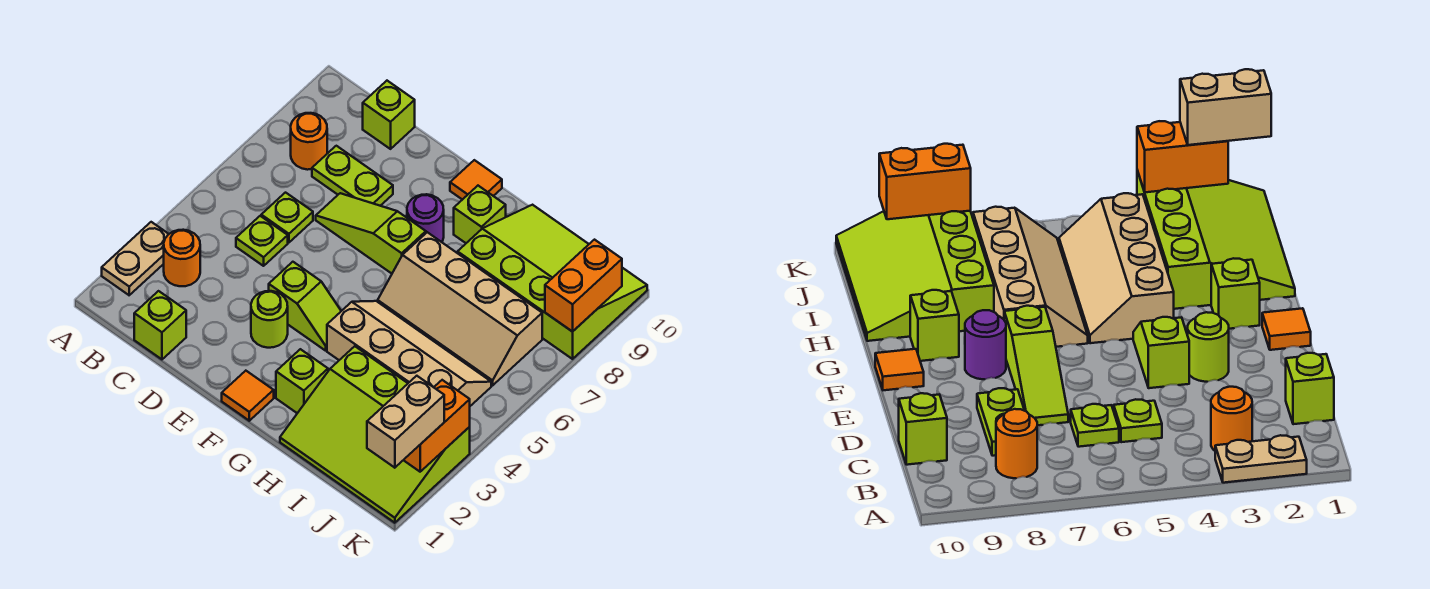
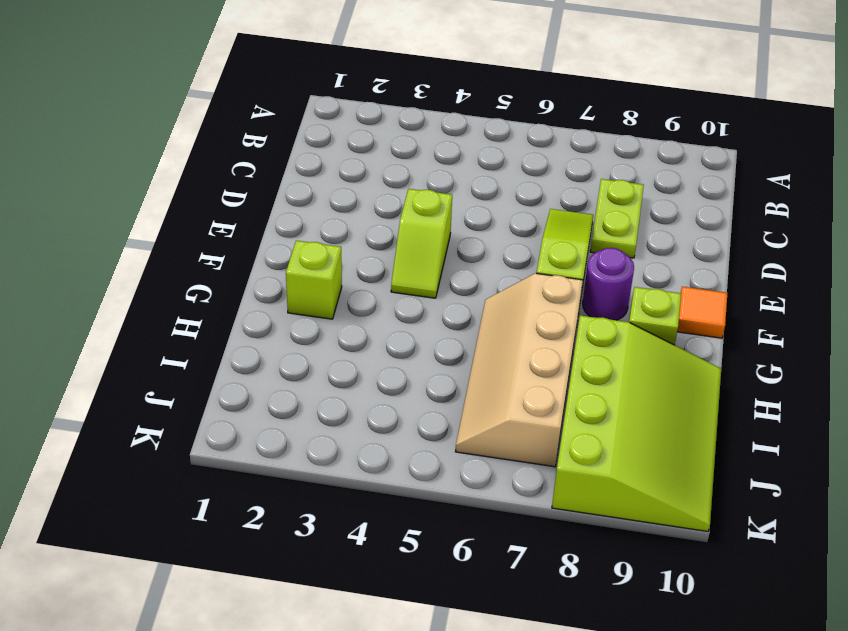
none -> tan 1x2 plate [102,222,169,295]
none -> orange 1x1 round brick [164,230,200,286]
none -> orange 1x1 round brick [291,113,327,170]

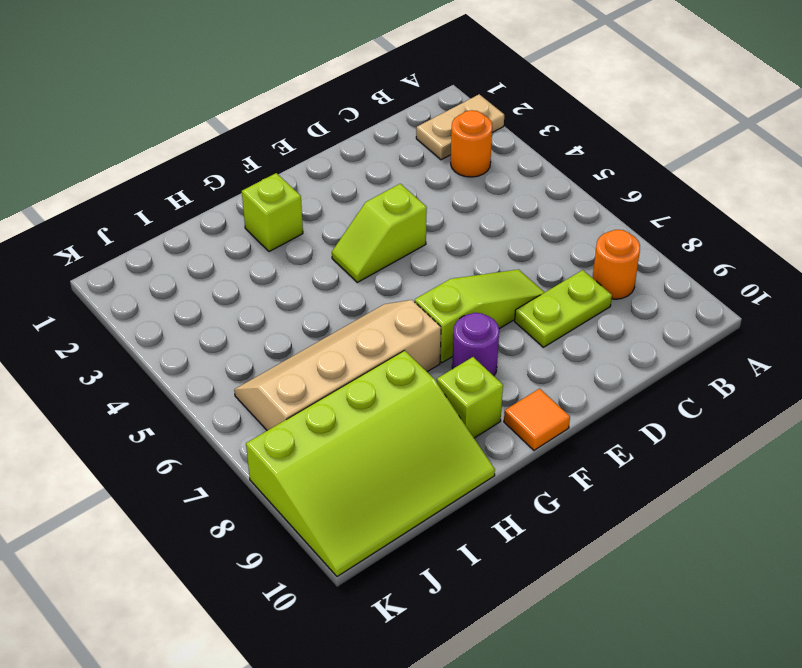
tan 1x2 plate [416,94,504,160] -> tan 1x2 plate turned to [102,222,169,295]
none -> lime 1x1 brick [134,291,186,359]
none -> lime 1x1 plate [236,216,288,266]
none -> lime 1x1 plate [261,193,313,242]

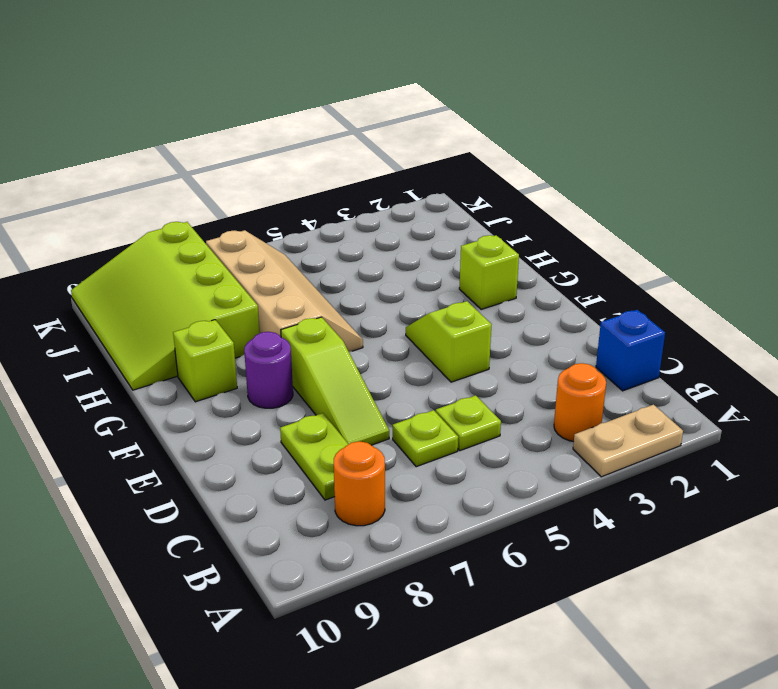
blue 1x1 brick [596,310,665,391] -> lime 1x1 brick [134,291,186,359]
none -> lime 1x1 brick [363,81,415,149]
none -> lime 1x1 round brick [251,291,288,348]
none -> orange 1x1 tile [222,371,274,421]

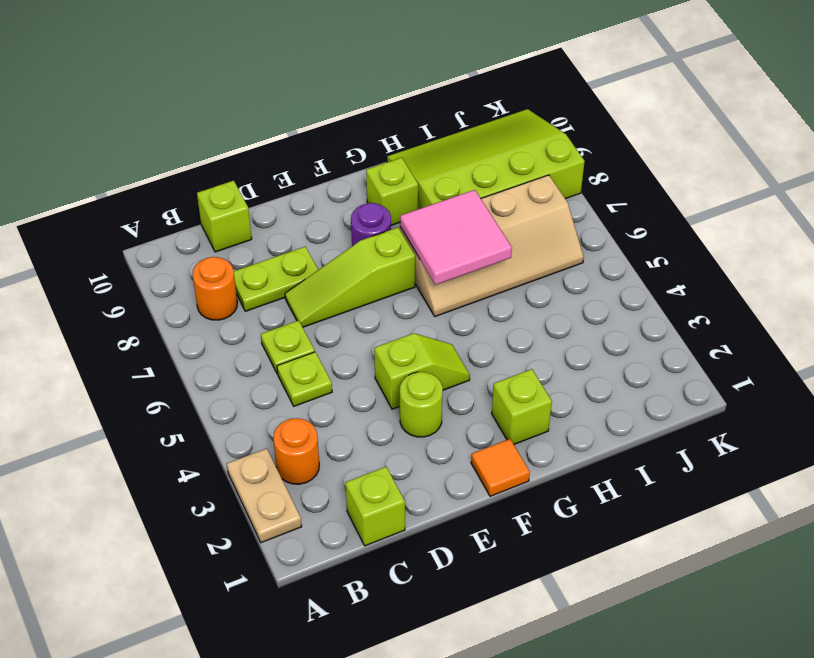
pink 2x2 tile [400,190,512,285] -> none
none -> orange 1x1 tile [450,160,502,200]
none -> tan 2x4 slope [327,301,491,406]
none -> lime 3x4 slope [280,346,470,523]

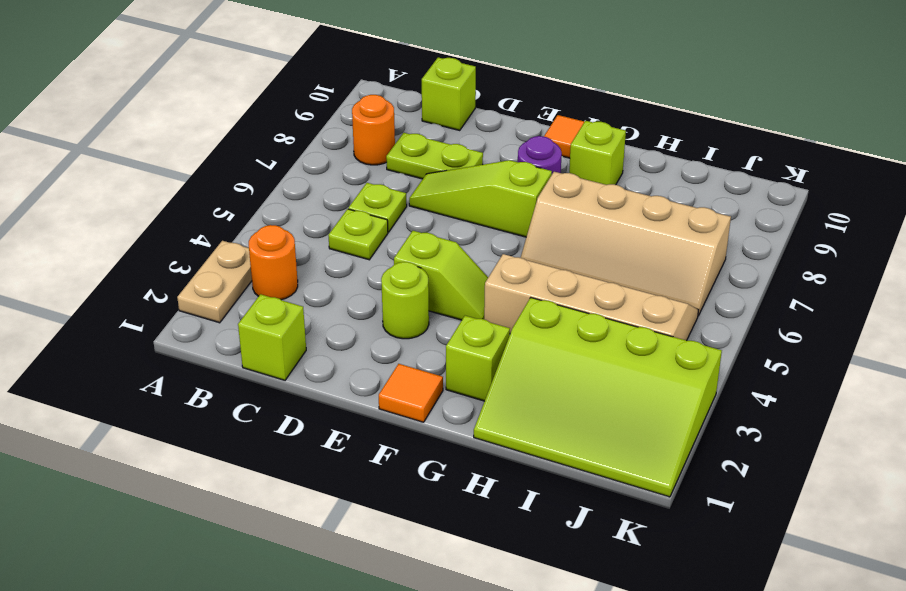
none -> lime 3x4 slope [458,205,647,359]
none -> orange 1x2 brick [404,380,470,472]
none -> orange 1x2 brick [545,240,622,332]

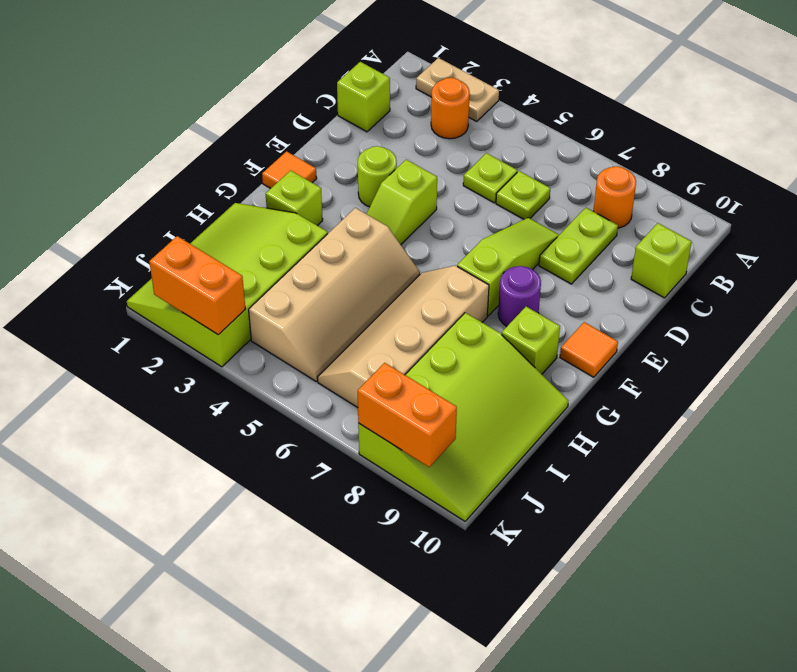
none -> tan 1x2 brick [367,376,444,468]

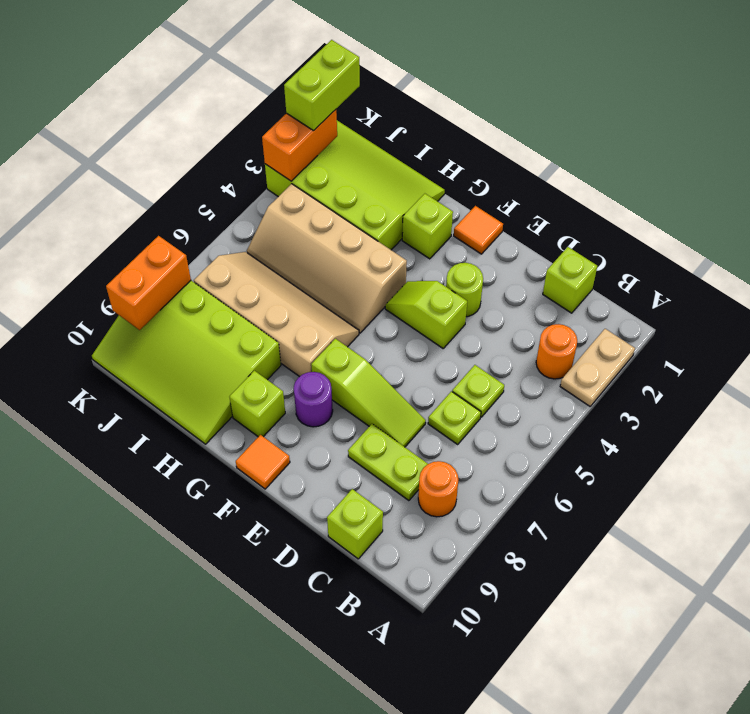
lime 1x2 brick [284,40,360,131] -> tan 1x2 brick [367,376,444,468]

